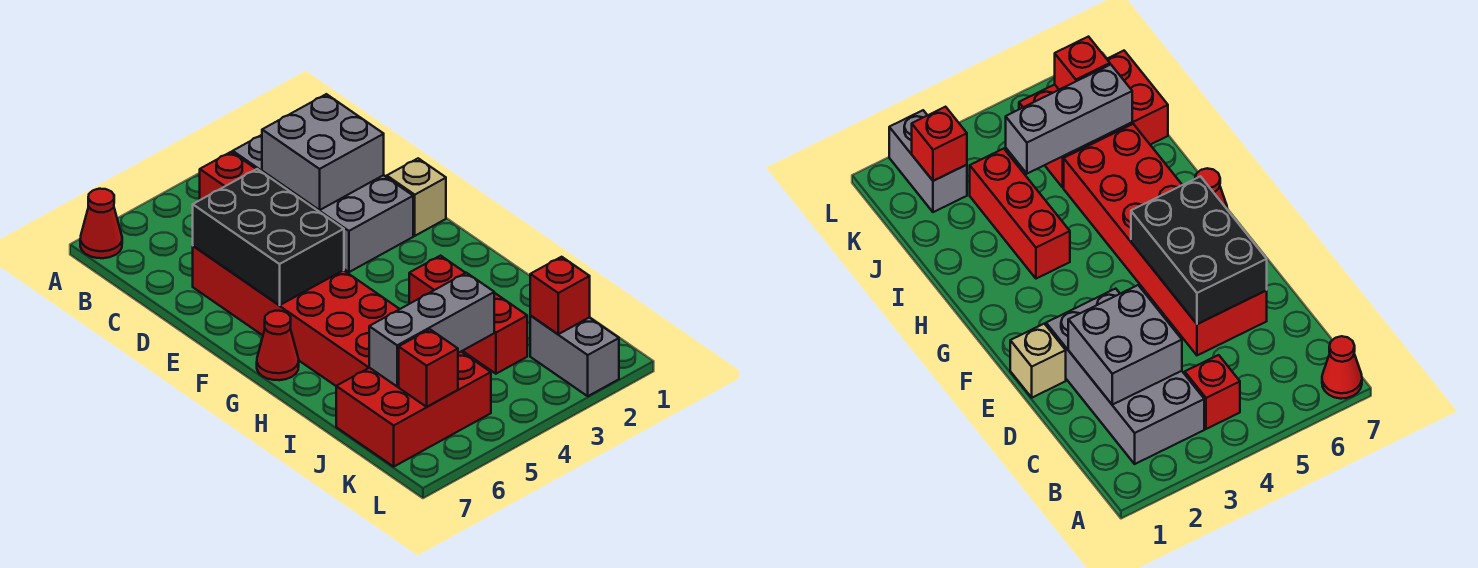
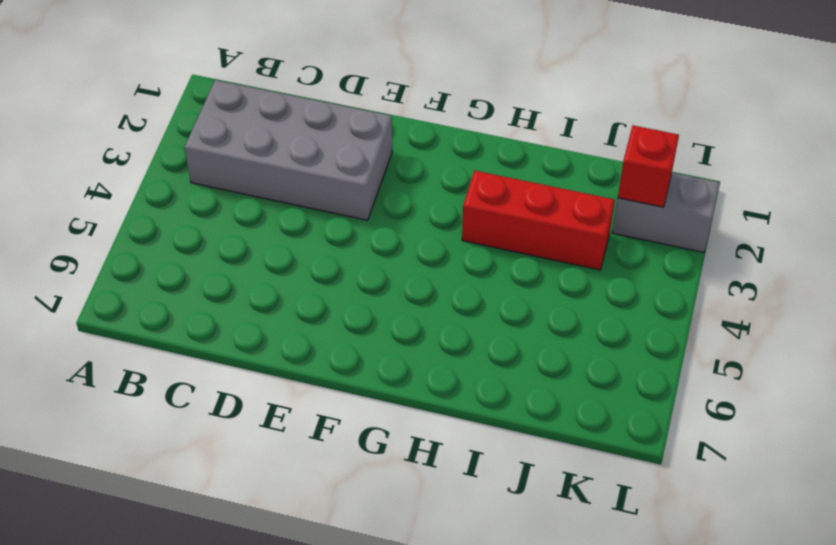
none -> red 1x1 cone [80,189,122,258]
none -> red 1x1 brick [200,152,256,200]
none -> red 2x6 brick [193,246,399,386]

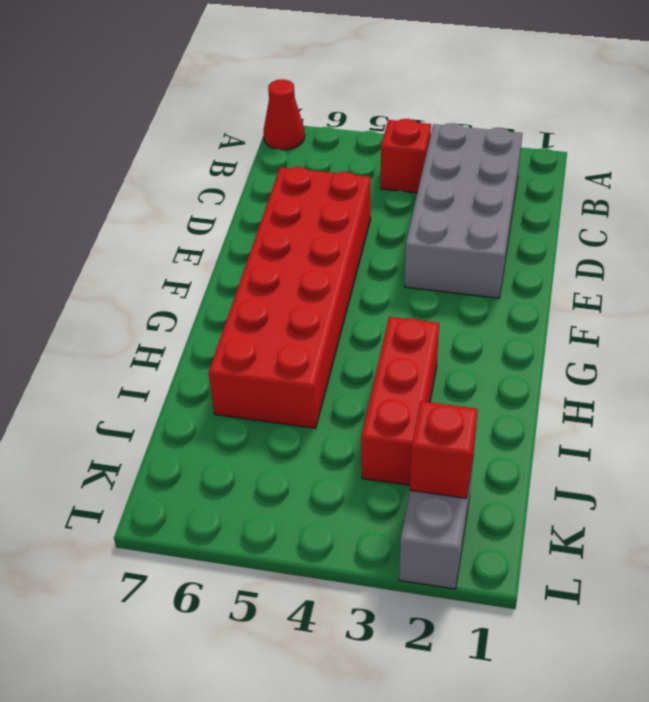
none -> tan 1x1 brick [387,158,446,236]
none -> red 1x1 cone [257,311,299,380]
none -> red 2x3 brick [336,352,491,467]

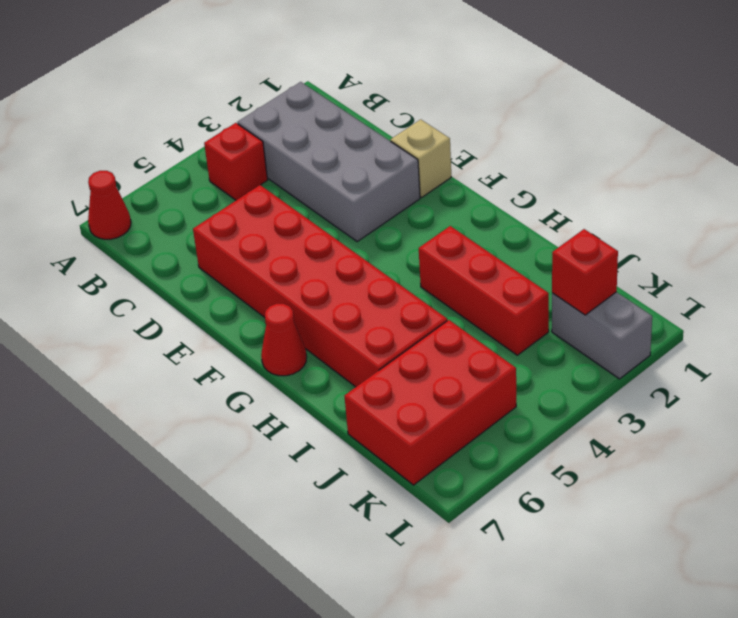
none -> grey 2x2 brick [262,94,384,210]
none -> black 2x3 brick [193,169,344,305]
none -> grey 1x3 brick [369,273,494,386]

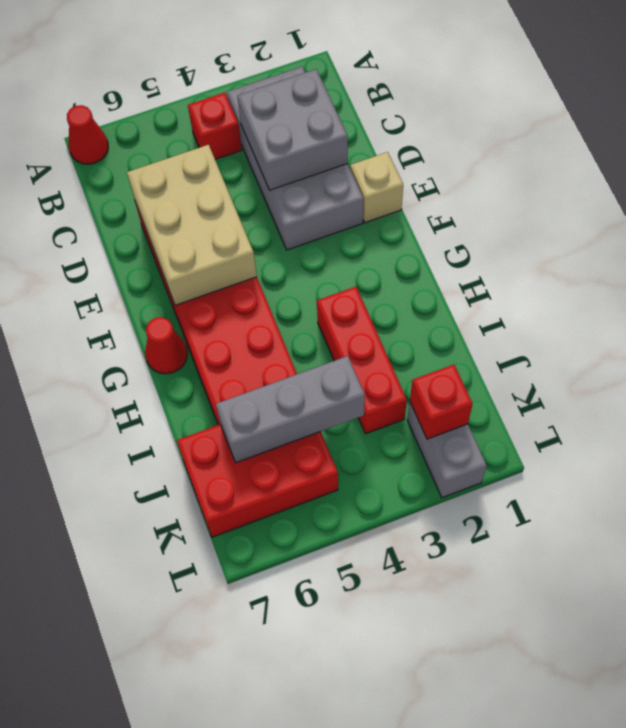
tan 2x3 brick [127,145,257,305] -> black 2x3 brick [193,169,344,305]
none -> red 1x1 brick [399,329,458,407]

